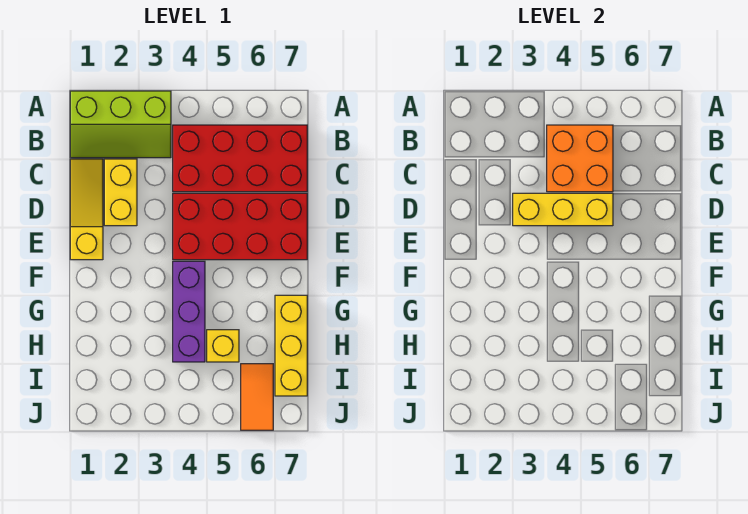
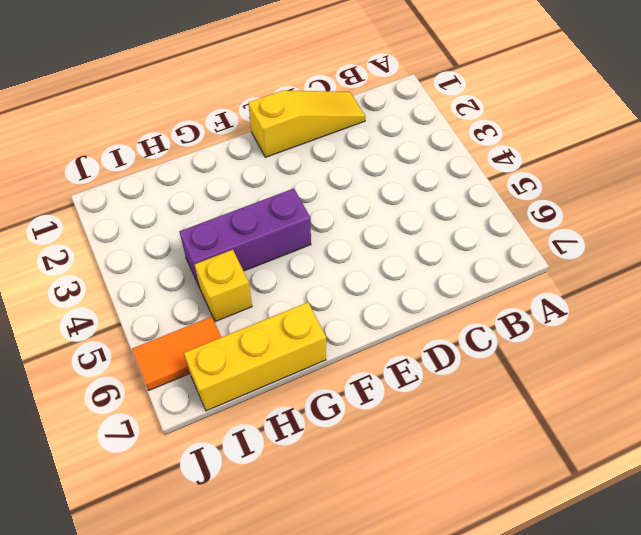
none -> lime 2x3 slope [70,91,171,158]
none -> red 2x4 brick [173,125,307,192]

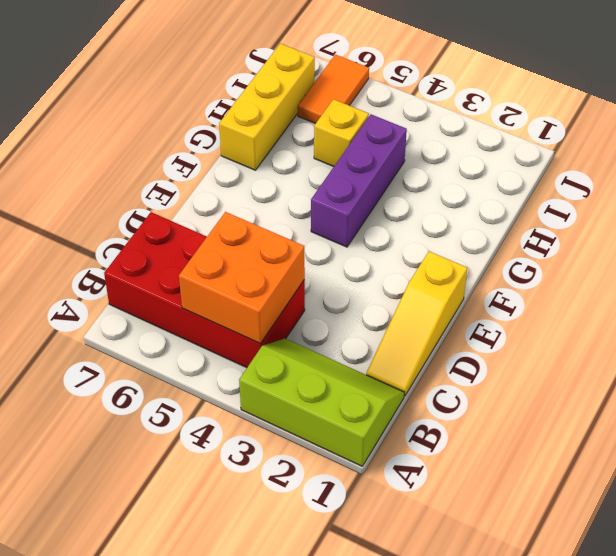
none -> yellow 1x2 brick [104,159,137,226]
none -> red 2x4 brick [173,193,307,260]

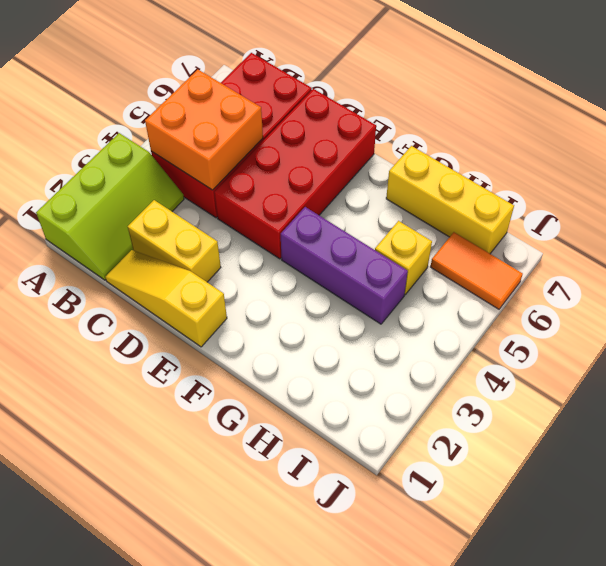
none -> yellow 1x3 brick [513,193,613,226]

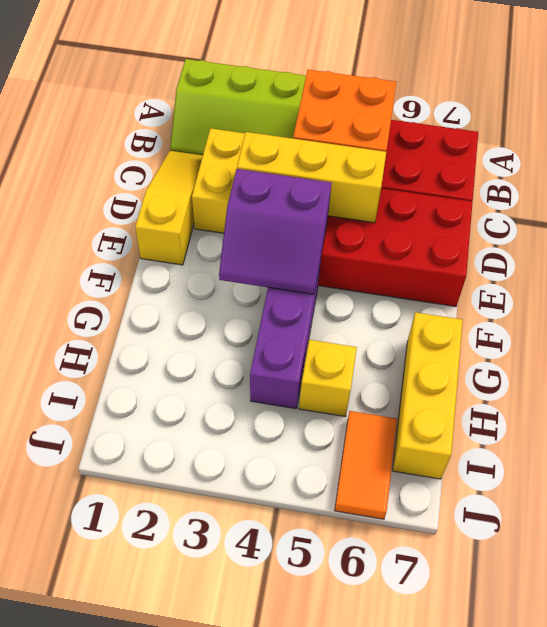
purple 2x2 slope [219,169,332,294] -> none

